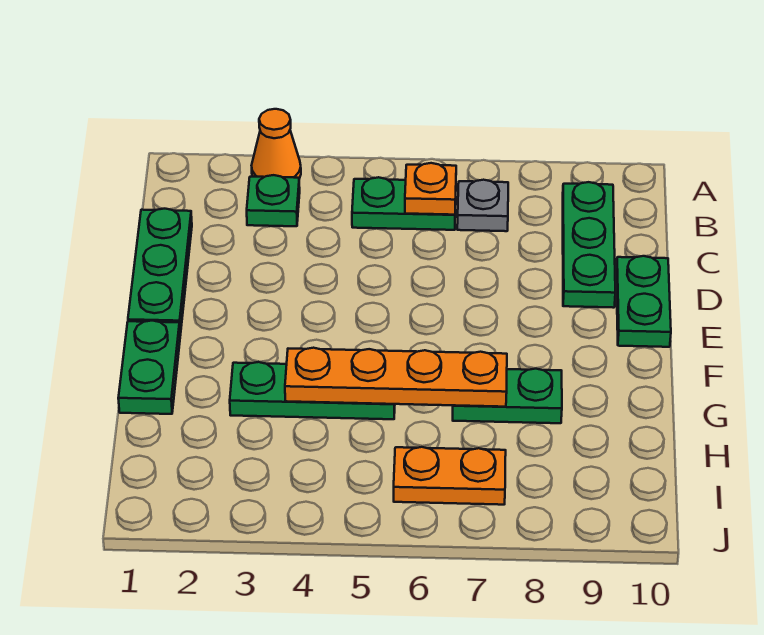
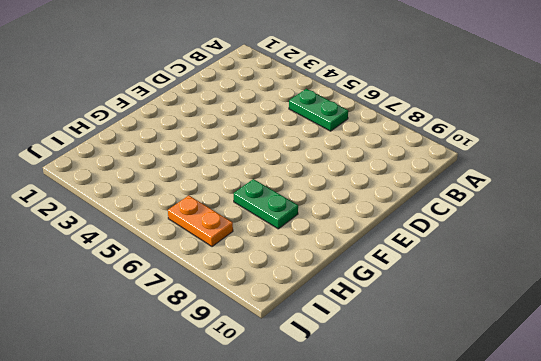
none -> orange 1x1 cone [252,109,301,179]
none -> green 1x1 plate [247,175,300,226]
none -> grey 1x1 plate [457,180,508,231]

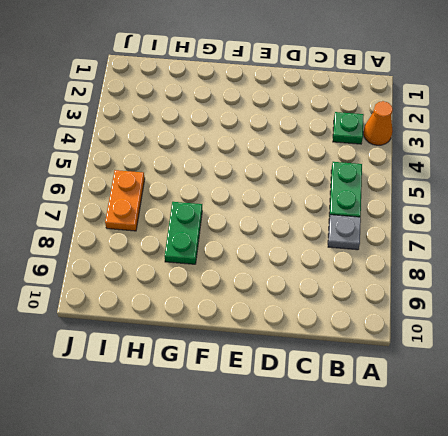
none -> green 1x3 plate [563,182,615,308]
none -> green 1x3 plate [128,209,192,335]
none -> green 1x2 plate [616,256,671,347]

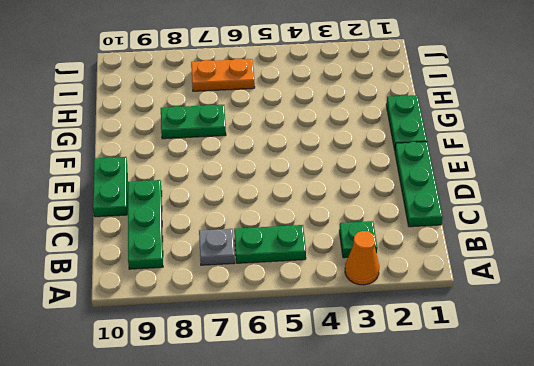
none -> green 1x3 plate [230,362,395,419]
none -> orange 1x1 plate [405,163,456,215]
none -> orange 1x4 plate [285,348,507,407]

